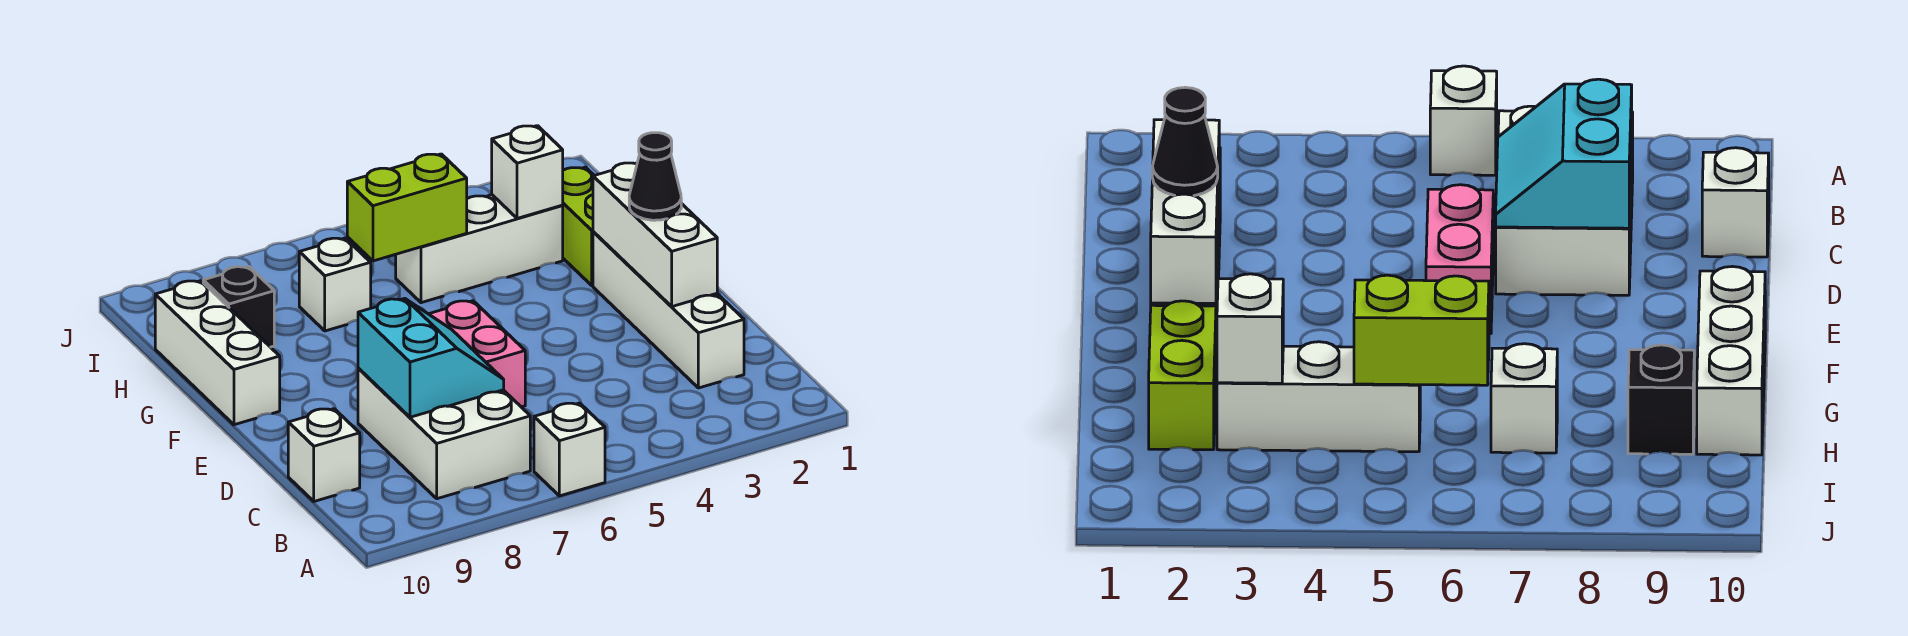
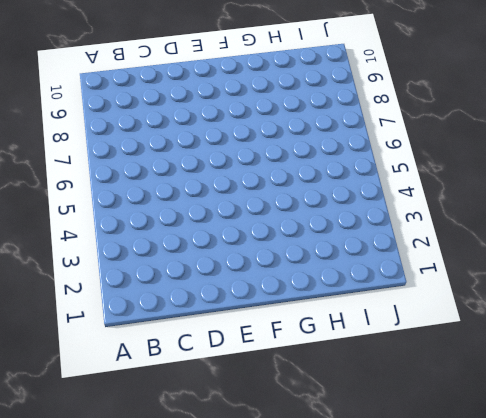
none -> white 1x1 brick [534,403,605,496]
none -> white 2x3 brick [358,368,530,499]
none -> white 1x4 brick [593,232,744,388]

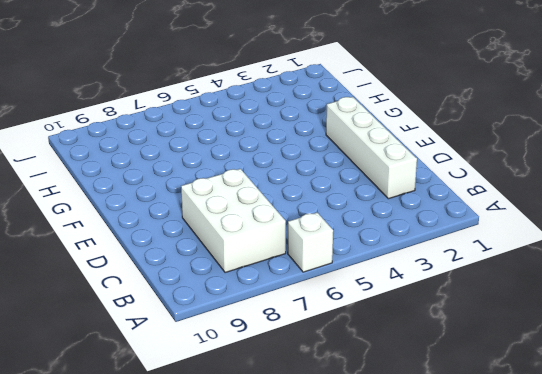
none -> white 1x1 brick [288,409,360,501]
none -> pink 1x2 brick [429,301,525,407]
none -> white 1x3 brick [155,281,280,425]

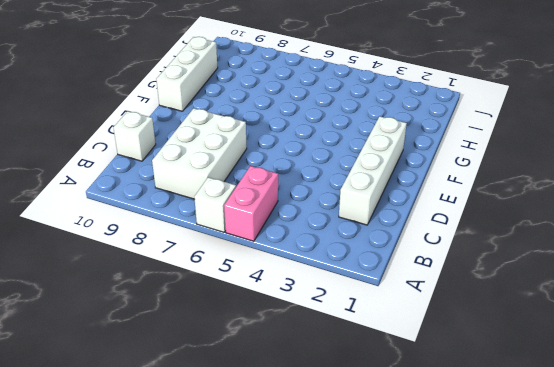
pink 1x2 brick [224,166,278,241] -> pink 1x2 brick moved to [429,301,525,407]
none -> lime 1x2 brick [563,167,594,286]
none -> white 1x3 brick [396,195,563,303]
none -> white 1x1 brick [299,238,371,331]

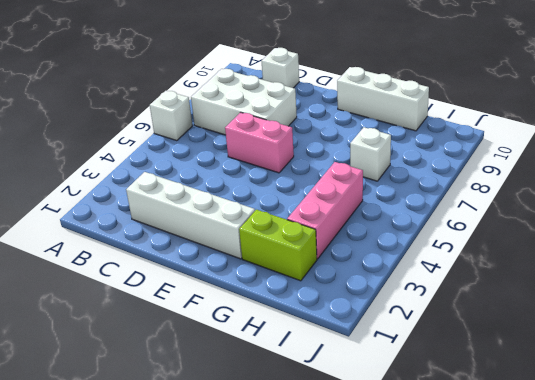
pink 1x3 brick [287,162,363,259] -> white 1x3 brick [396,195,563,303]
none -> black 1x1 brick [203,267,274,347]
none -> cyan 2x2 slope [358,299,504,417]
none -> white 1x3 brick [593,163,717,307]

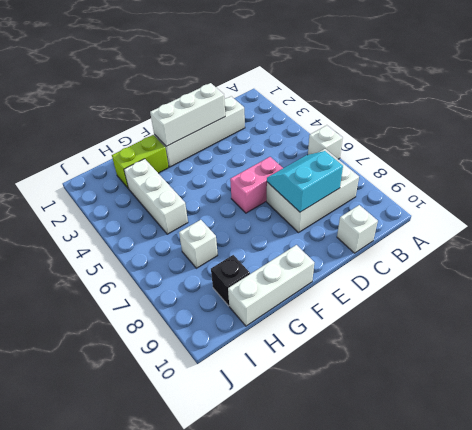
none -> white 1x1 brick [492,126,563,218]
none -> lime 1x2 brick [347,154,467,261]
none -> black 1x1 cone [629,133,681,220]

